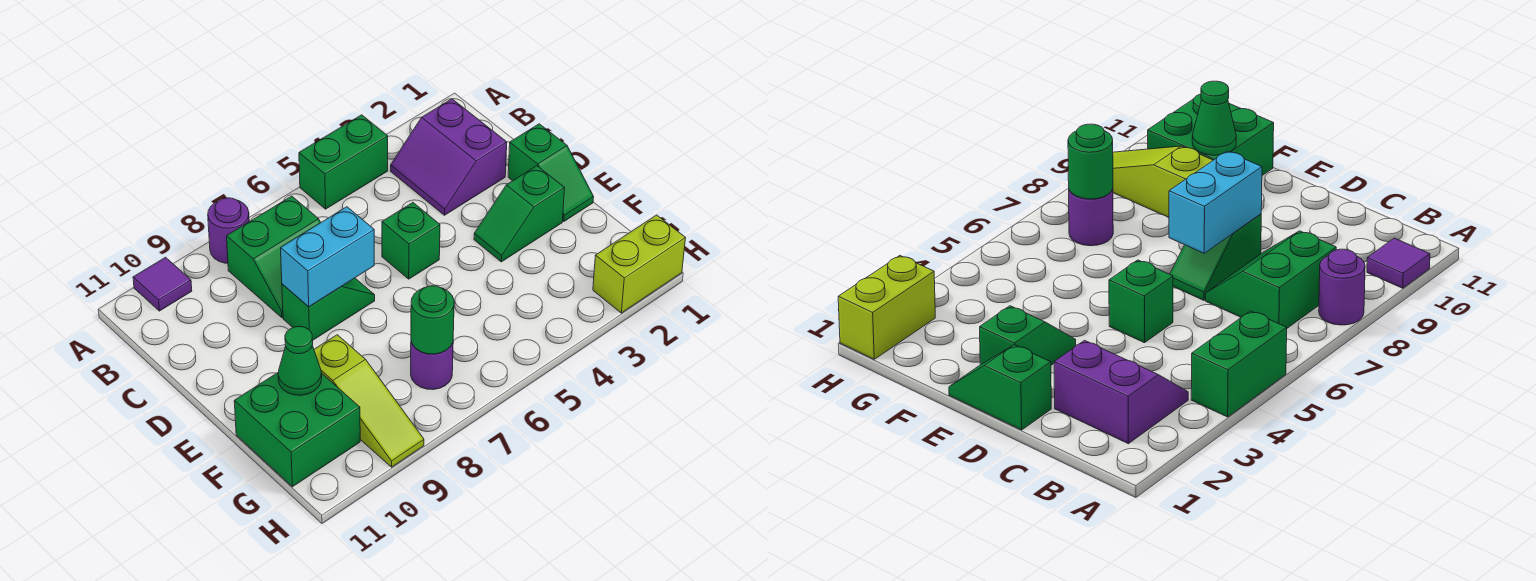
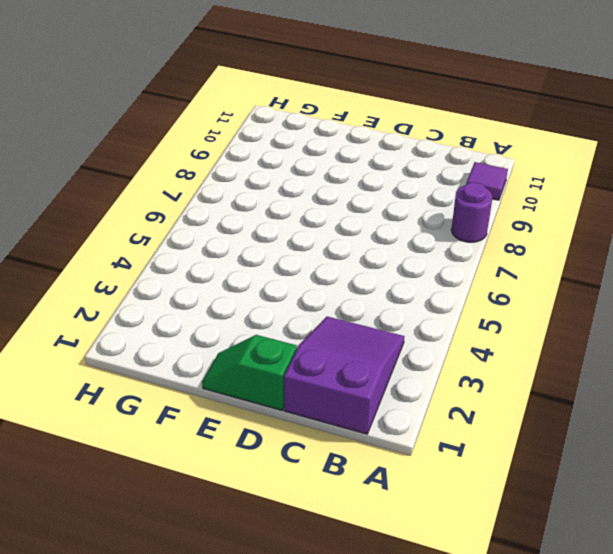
purple 2x3 slope [284,317,404,434] -> purple 2x2 slope [391,99,507,215]
none -> green 1x2 brick [299,115,388,209]
none -> green 2x2 slope [227,196,321,317]
none -> green 1x1 brick [382,203,440,279]

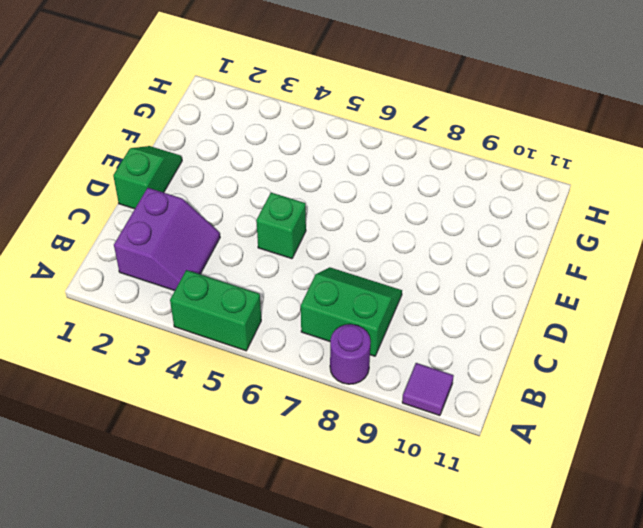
none -> green 1x2 slope [282,278,375,340]
none -> green 1x2 slope [474,166,565,262]
none -> lime 1x3 slope [314,335,424,467]

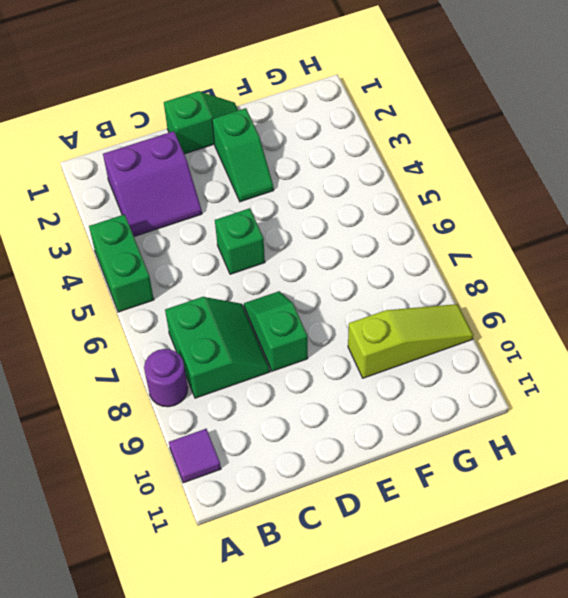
none -> green 2x2 brick [234,373,360,487]
none -> purple 1x1 round brick [411,342,453,390]
none -> lime 1x2 brick [593,215,685,313]

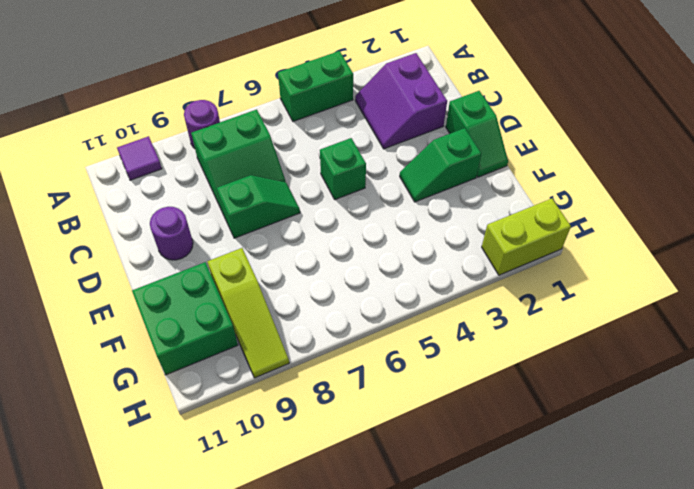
purple 1x1 round brick [150,207,193,260] -> purple 1x1 round brick moved to [411,342,453,390]
none -> cyan 1x2 brick [281,207,374,307]
none -> green 1x1 cone [278,326,322,395]
none -> green 1x1 round brick [411,286,454,354]

